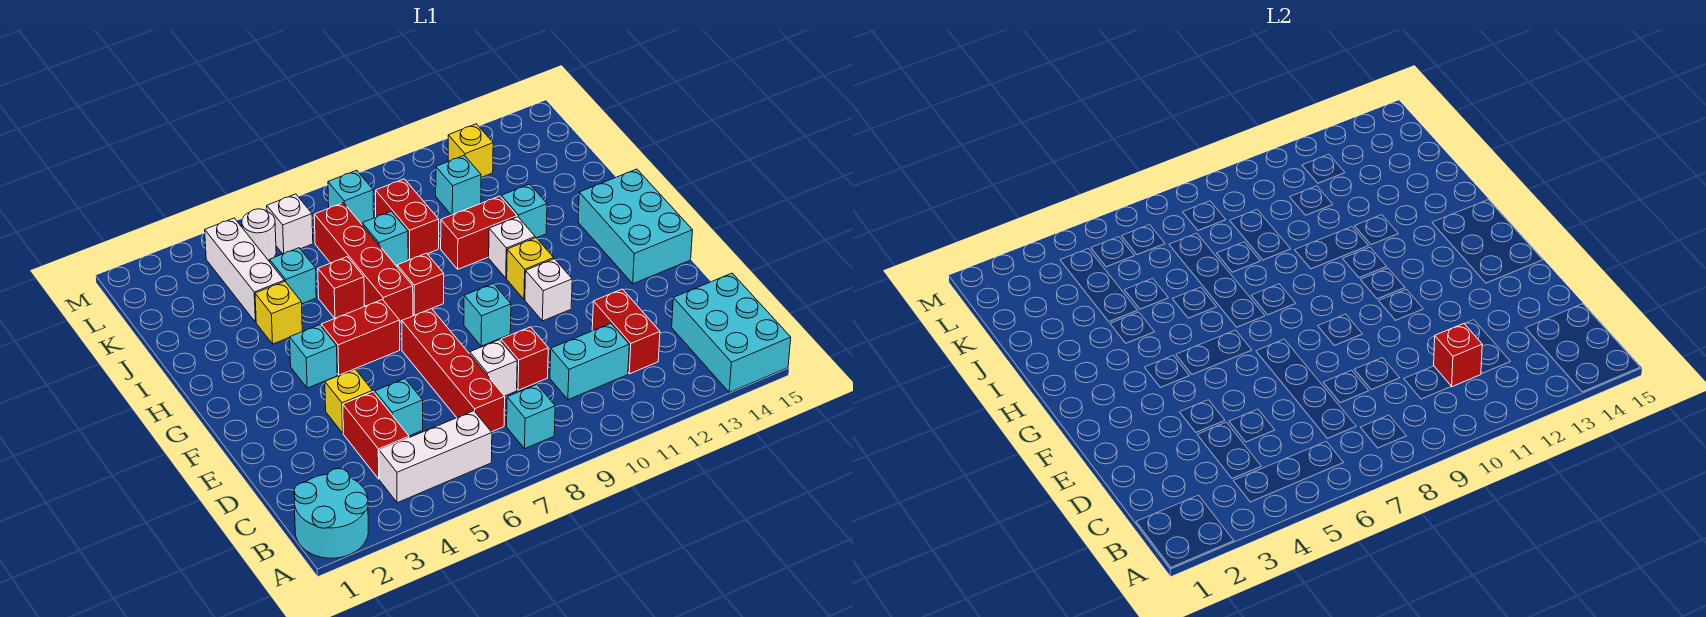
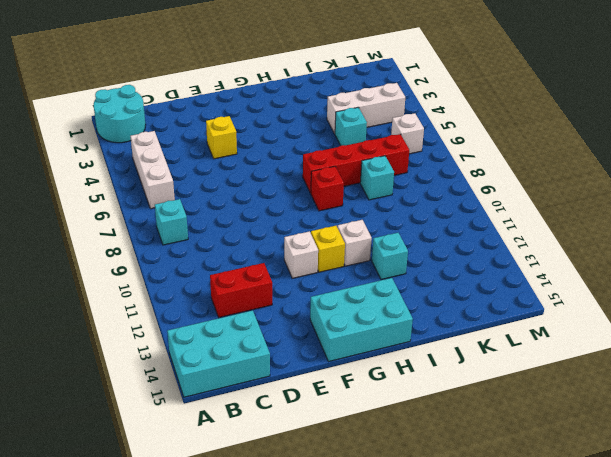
none -> red 1x2 brick [343,392,409,479]
none -> red 1x4 brick [402,309,505,432]
none -> cyan 1x2 brick [550,324,629,400]
none -> cyan 1x1 brick [375,379,423,436]

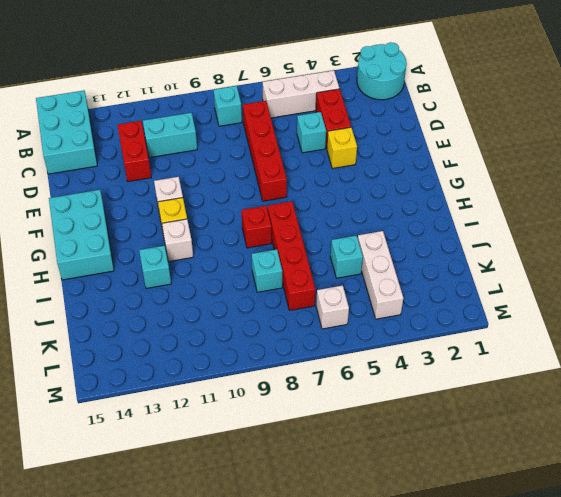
none -> white 1x1 brick [470,340,517,396]
none -> red 1x1 brick [501,327,548,390]
none -> cyan 1x1 brick [464,284,511,346]
none -> cyan 1x1 brick [290,325,337,388]

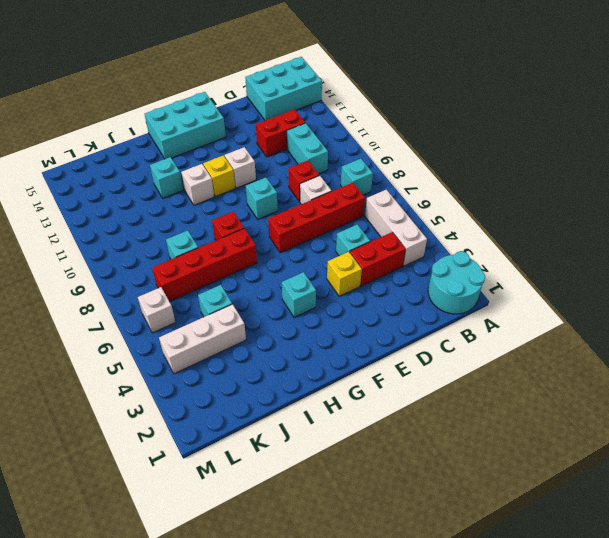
none -> red 1x2 brick [321,300,400,375]
none -> yellow 1x1 brick [255,281,302,344]
none -> red 1x1 brick [318,257,364,318]
none -> red 1x2 brick [441,196,517,269]

